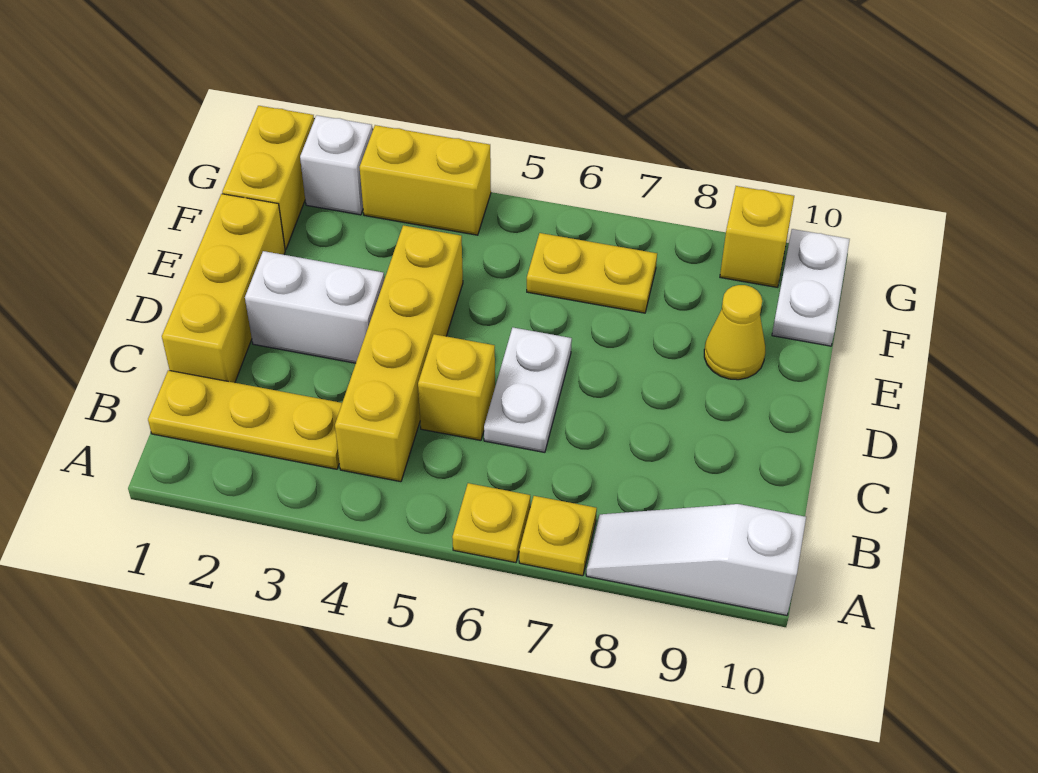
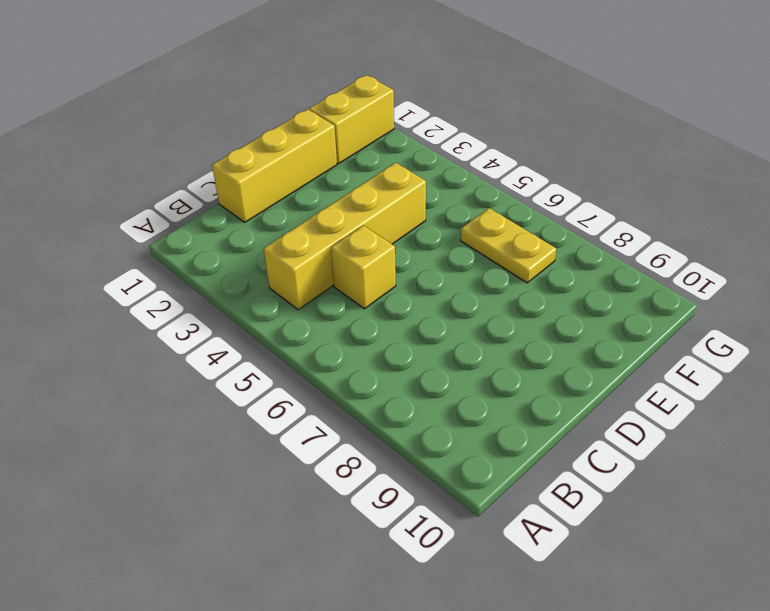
none -> yellow 1x1 plate [452,483,530,563]
none -> yellow 1x1 plate [519,496,597,576]
none -> white 1x3 slope [586,504,806,615]

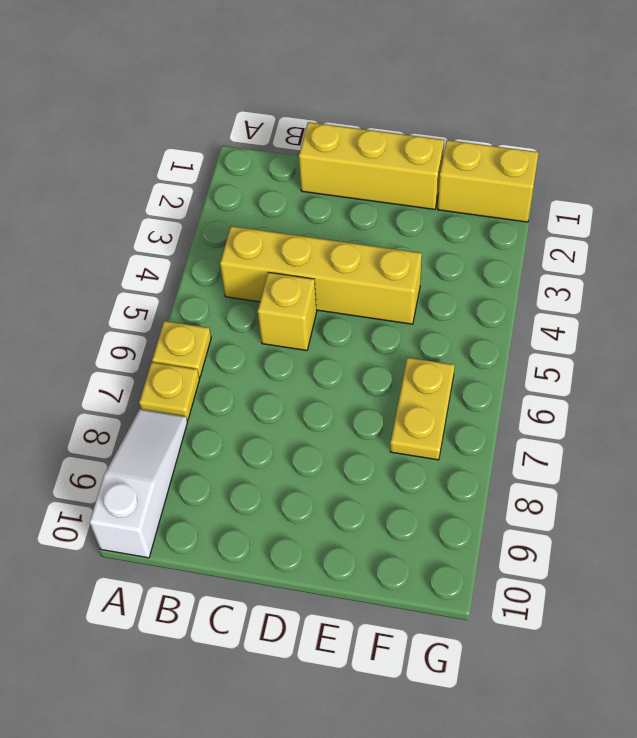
none -> yellow 1x3 plate [148,370,342,469]
none -> white 1x2 plate [484,328,572,452]
none -> white 1x2 brick [245,251,384,363]

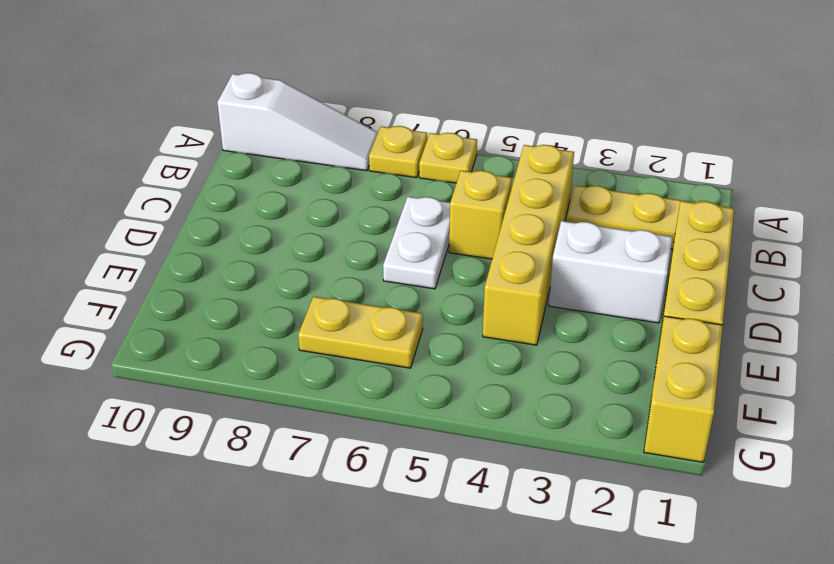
none -> yellow 1x1 cone [704,285,765,380]
none -> white 1x2 plate [772,229,850,346]
none -> white 1x1 brick [300,115,372,215]

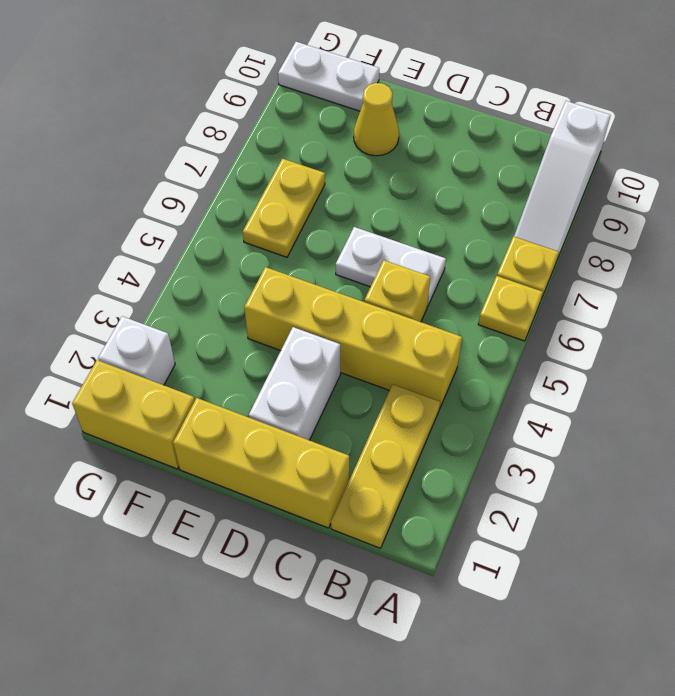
none -> yellow 1x2 brick [360,125,491,235]
none -> yellow 1x1 brick [720,186,794,287]

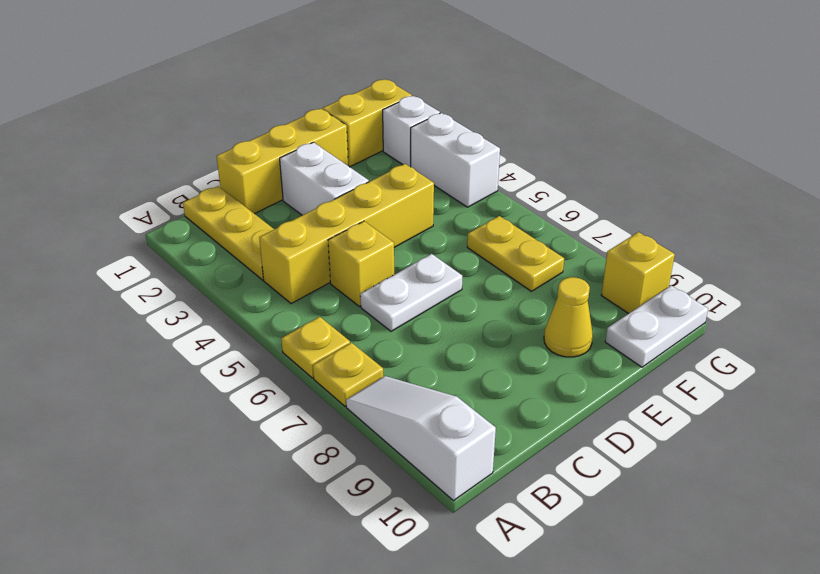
white 1x2 brick [411,113,500,207] -> yellow 1x2 brick [360,125,491,235]

